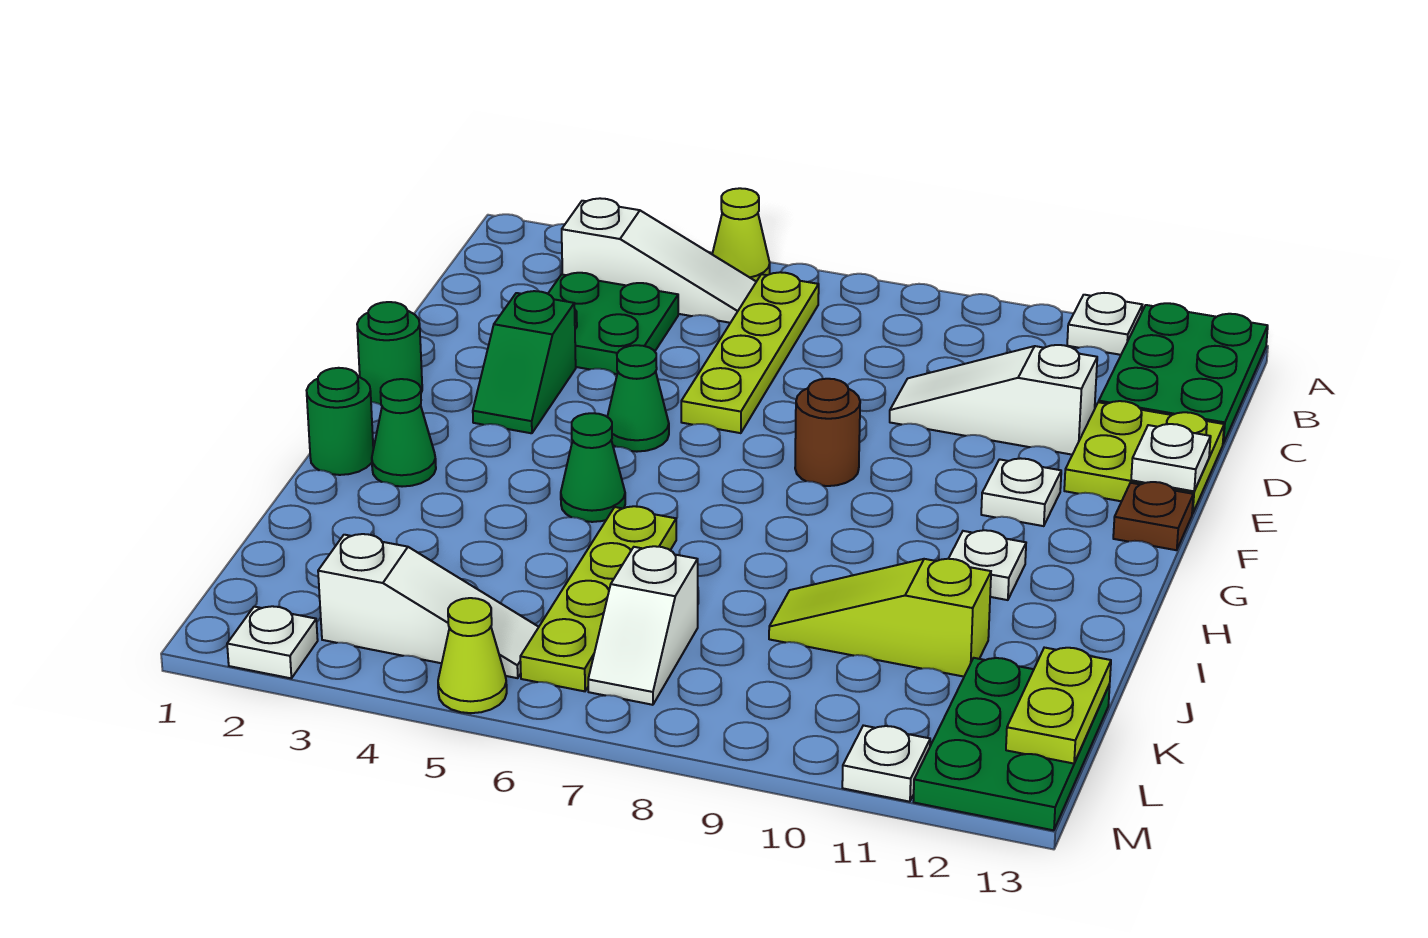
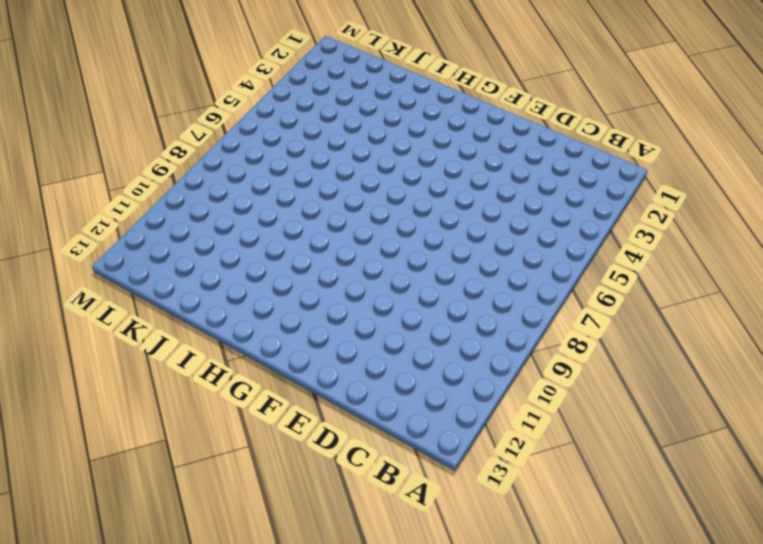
none -> lime 1x1 cone [712,188,770,282]
none -> white 1x1 plate [1067,293,1142,355]
none -> green 2x3 plate [1099,303,1268,444]

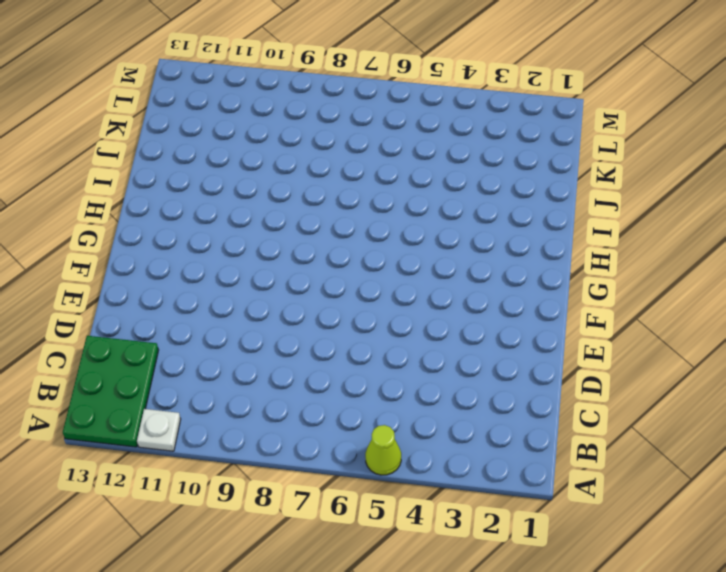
none -> white 1x3 slope [562,198,756,323]
none -> lime 1x4 plate [681,272,819,433]
none -> green 2x2 plate [548,273,678,374]

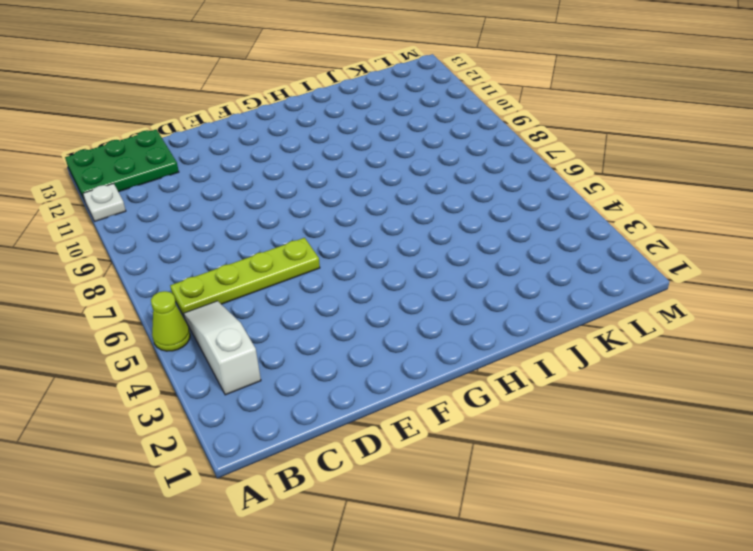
none -> green 2x2 plate [548,273,678,374]
none -> white 1x3 slope [890,345,1097,455]
none -> lime 2x2 plate [1064,401,1224,514]

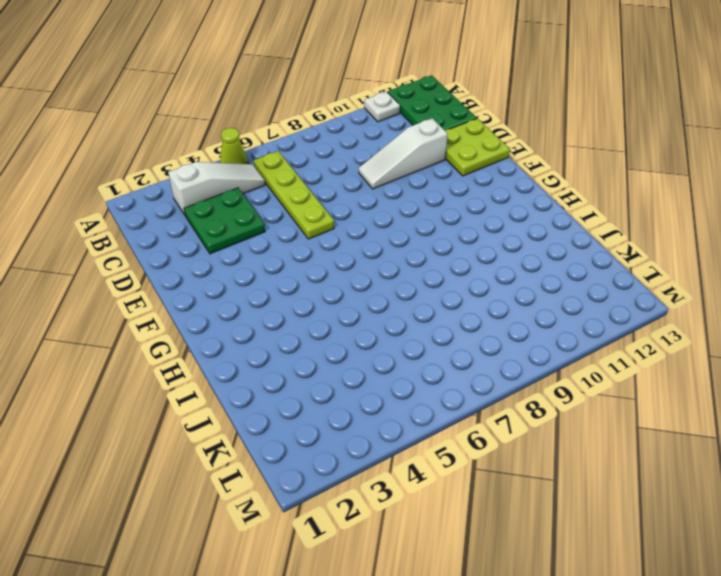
none -> green 1x2 slope [473,291,576,433]
none -> green 1x1 round brick [357,302,422,405]
none -> green 1x1 cone [607,345,669,452]

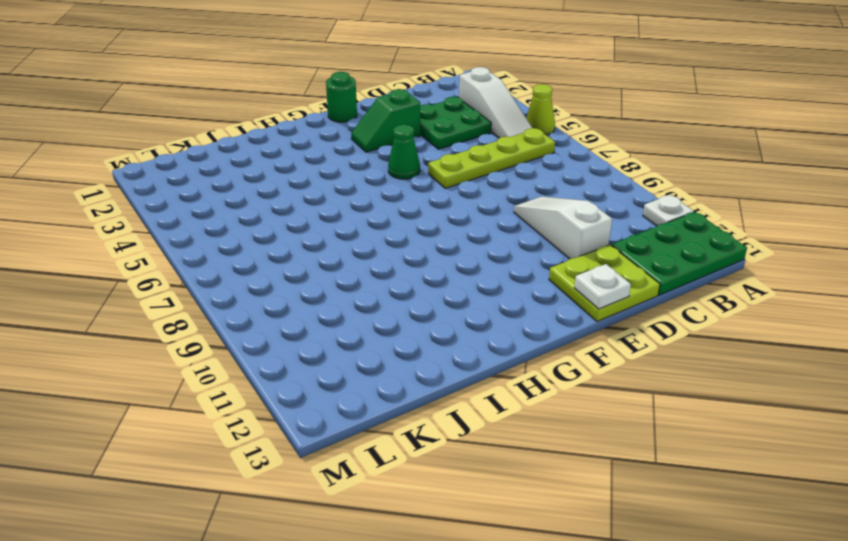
none -> brown 1x1 round brick [795,379,860,486]
none -> white 1x1 plate [981,458,1061,526]
none -> brown 1x1 plate [1113,482,1193,550]

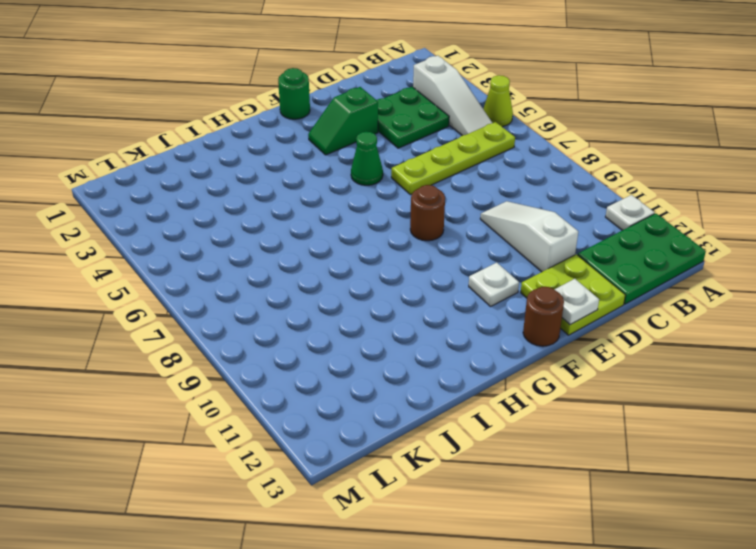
brown 1x1 round brick [523,287,564,346] -> brown 1x1 plate [1113,482,1193,550]
none -> green 1x1 round brick [307,368,373,475]
none -> green 1x1 cone [372,379,436,487]
none -> green 1x1 cone [561,413,625,522]

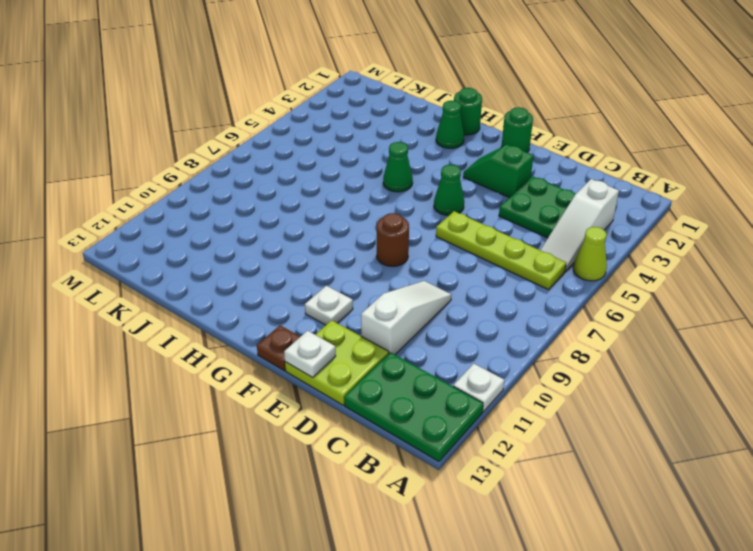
none -> white 1x1 plate [949,530,1026,600]
none -> lime 1x4 plate [520,506,676,691]
none -> lime 1x3 slope [769,559,991,677]

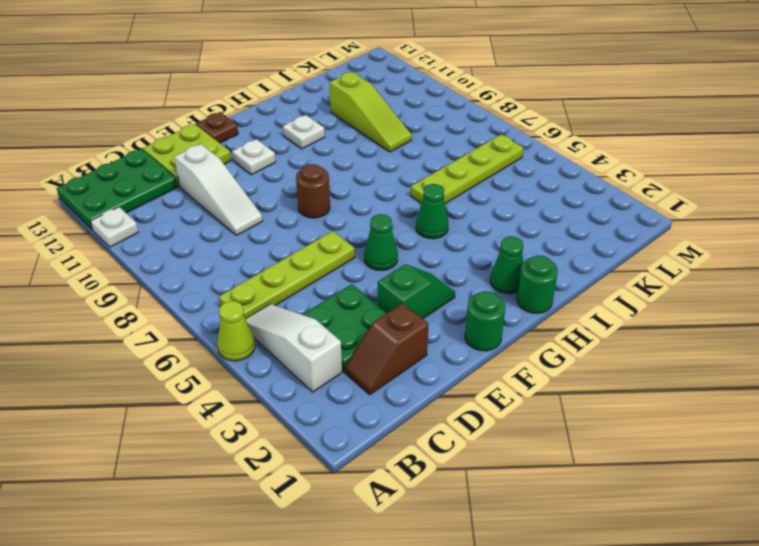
brown 1x2 slope [345,303,429,395] -> none
none -> white 1x2 slope [588,546,698,705]
none -> green 2x3 plate [913,658,1110,830]
none -> white 1x3 slope [318,534,539,678]

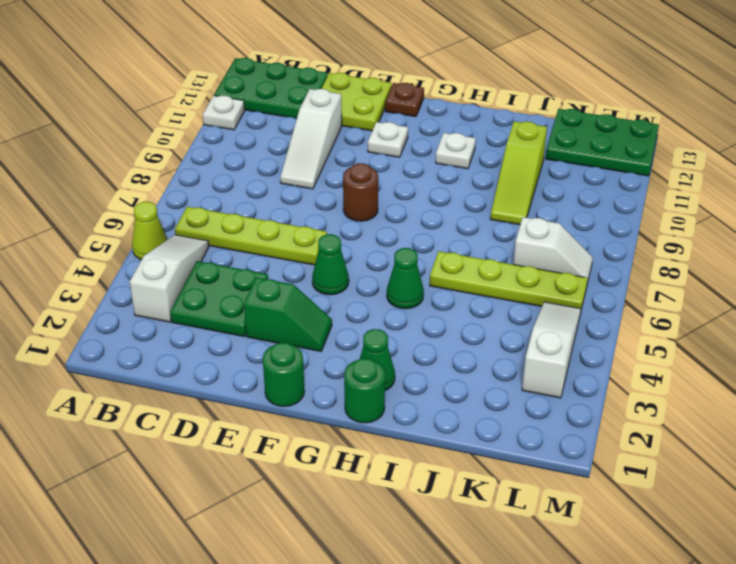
none -> white 1x1 plate [227,606,318,678]
none -> lime 1x1 cone [438,598,507,713]
none -> white 1x1 plate [842,725,930,802]

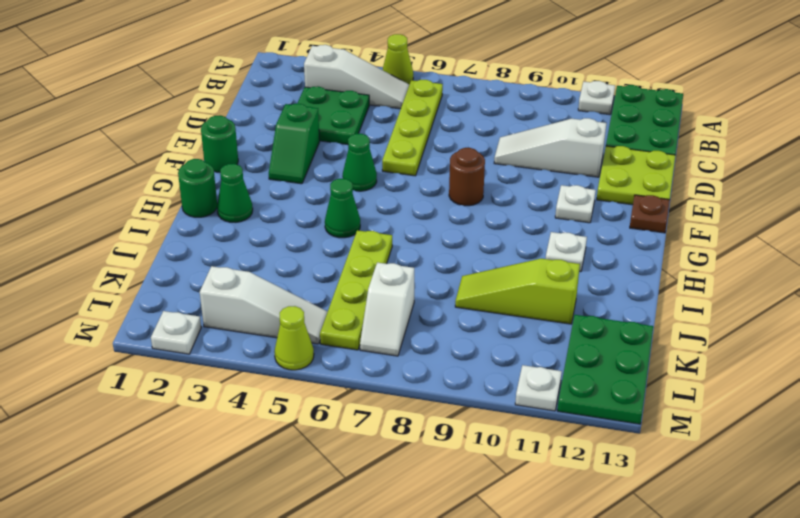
none -> white 1x1 plate [1131,424,1211,491]
none -> lime 1x2 plate [1006,648,1111,764]

